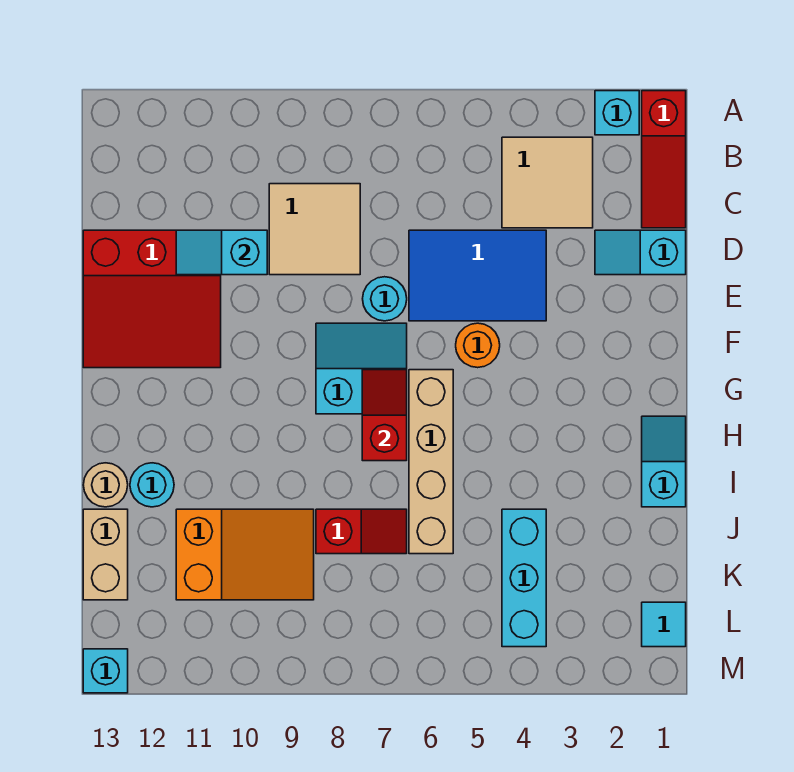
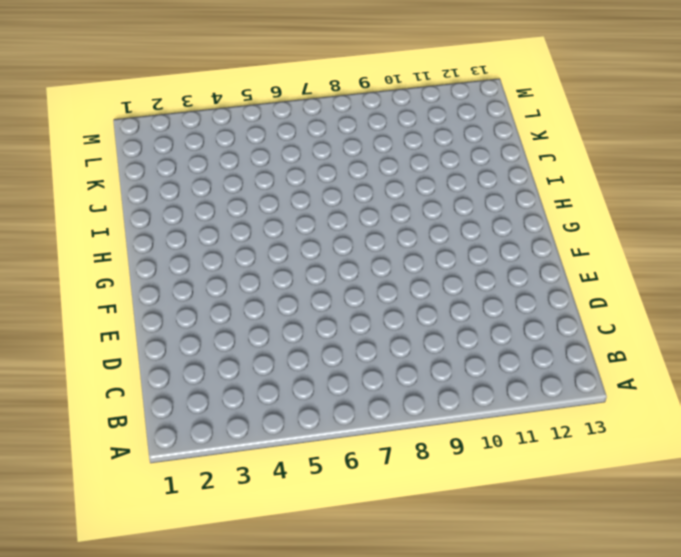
none -> red 1x3 slope [642,91,686,228]
none -> cyan 1x1 brick [595,91,639,135]
none -> tan 2x2 tile [502,137,593,228]

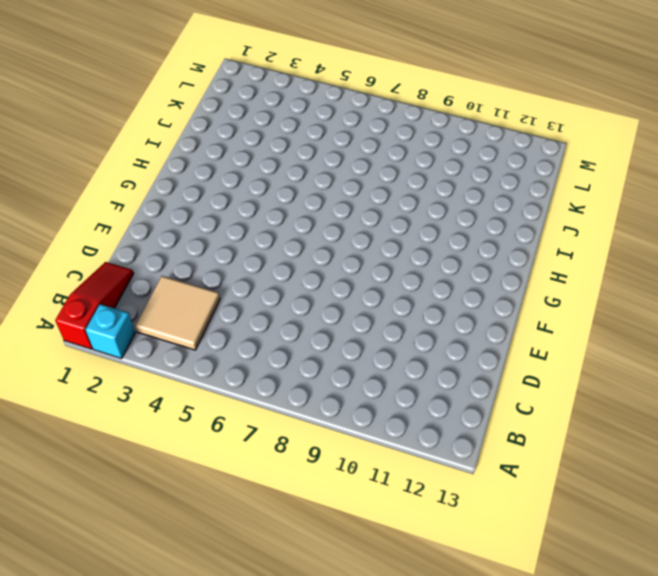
none -> tan 2x2 tile [269,184,360,275]
none -> cyan 1x2 slope [595,230,686,275]
none -> blue 2x3 tile [409,230,546,321]

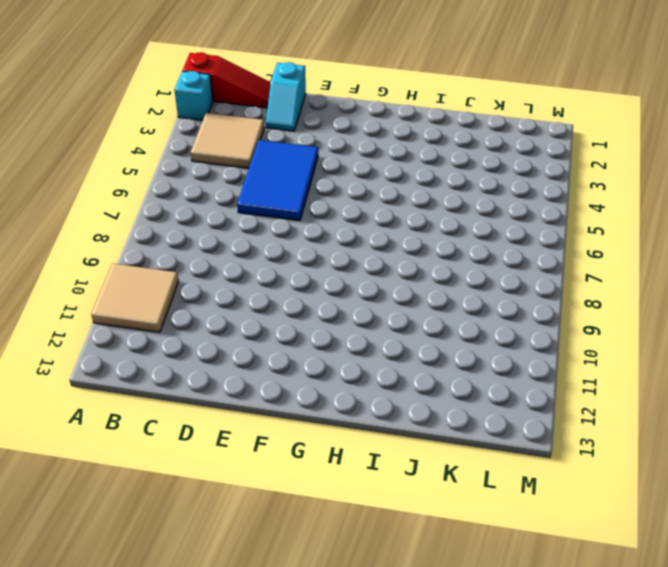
tan 2x2 tile [91,263,179,332] -> tan 2x2 tile moved to [269,184,360,275]
none -> red 3x3 slope [83,230,221,368]
none -> cyan 1x1 round brick [363,277,407,321]
none -> orange 1x1 round brick [456,323,500,368]

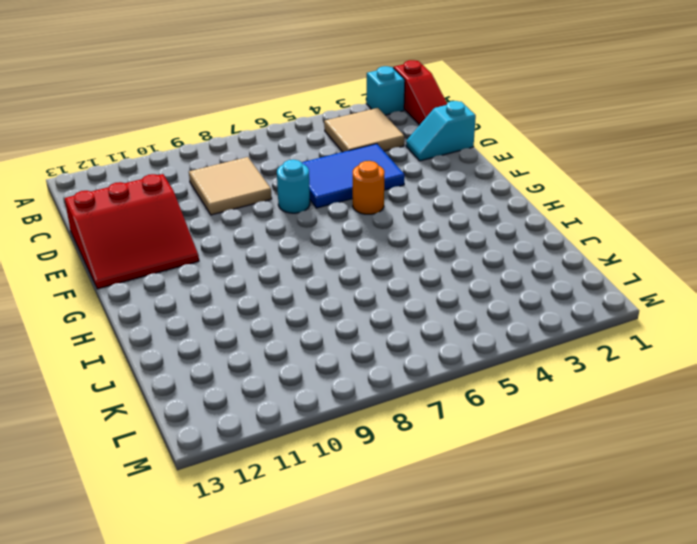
none -> cyan 2x2 slope [316,323,407,414]
none -> tan 1x4 brick [409,370,453,554]
none -> cyan 1x2 slope [642,416,686,507]

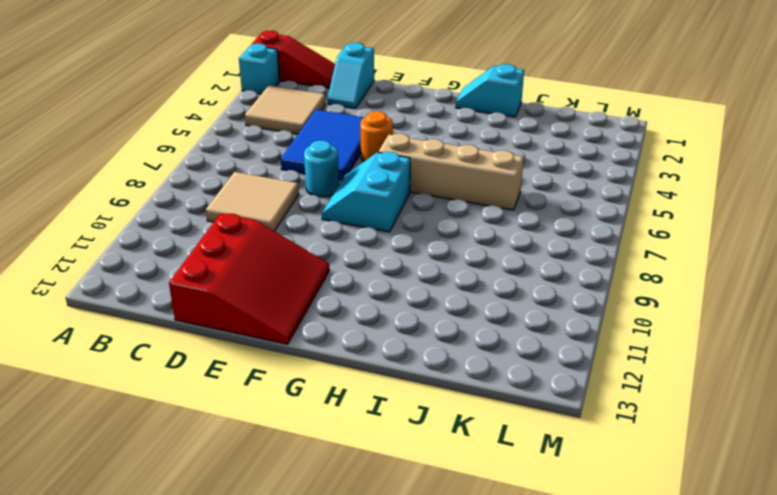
none -> cyan 1x1 round brick [130,463,174,507]
none -> tan 1x1 round brick [83,463,128,507]
none -> cyan 1x3 brick [502,509,546,647]

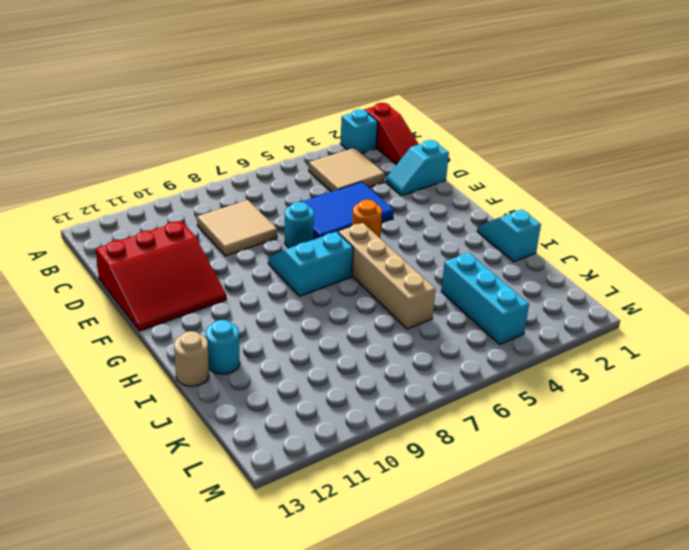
none -> red 1x2 slope [316,509,407,554]
none -> orange 2x3 slope [176,509,314,600]
none -> tan 1x2 brick [83,509,128,600]

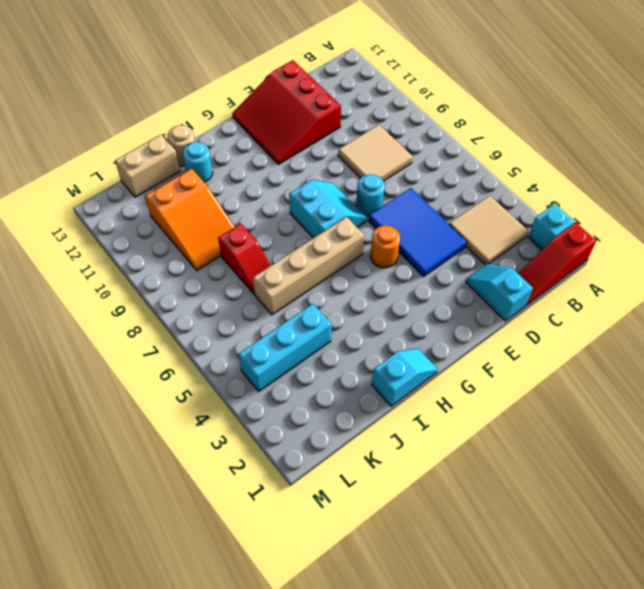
none -> cyan 1x1 tile [642,602,686,647]
none -> cyan 1x1 brick [83,649,128,693]
none -> cyan 1x2 slope [176,230,267,275]

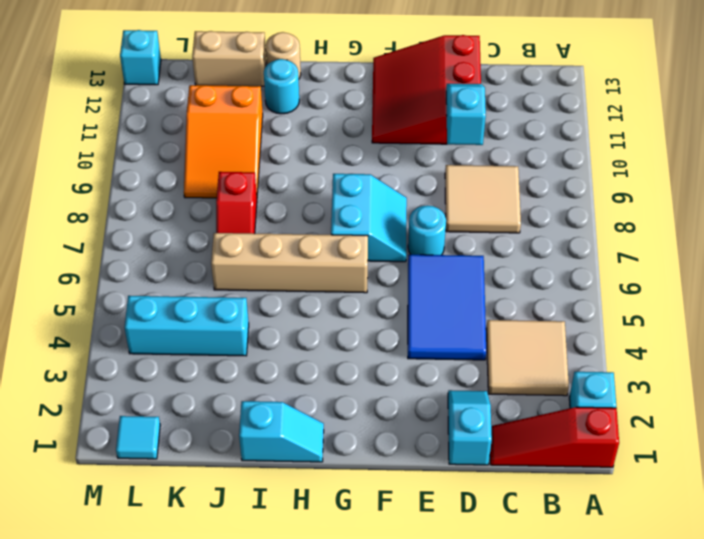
none -> orange 1x1 round brick [456,323,500,368]
none -> red 1x2 slope [362,370,407,461]

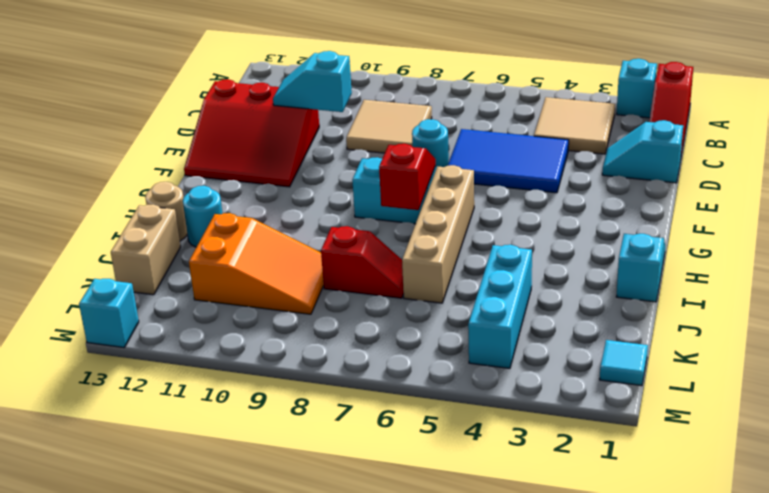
none -> orange 1x1 round brick [456,323,500,368]

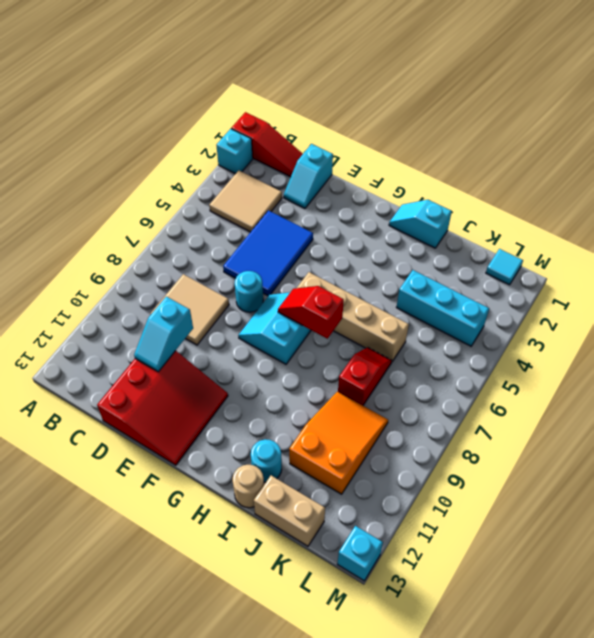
none -> orange 1x1 round brick [456,323,500,368]

